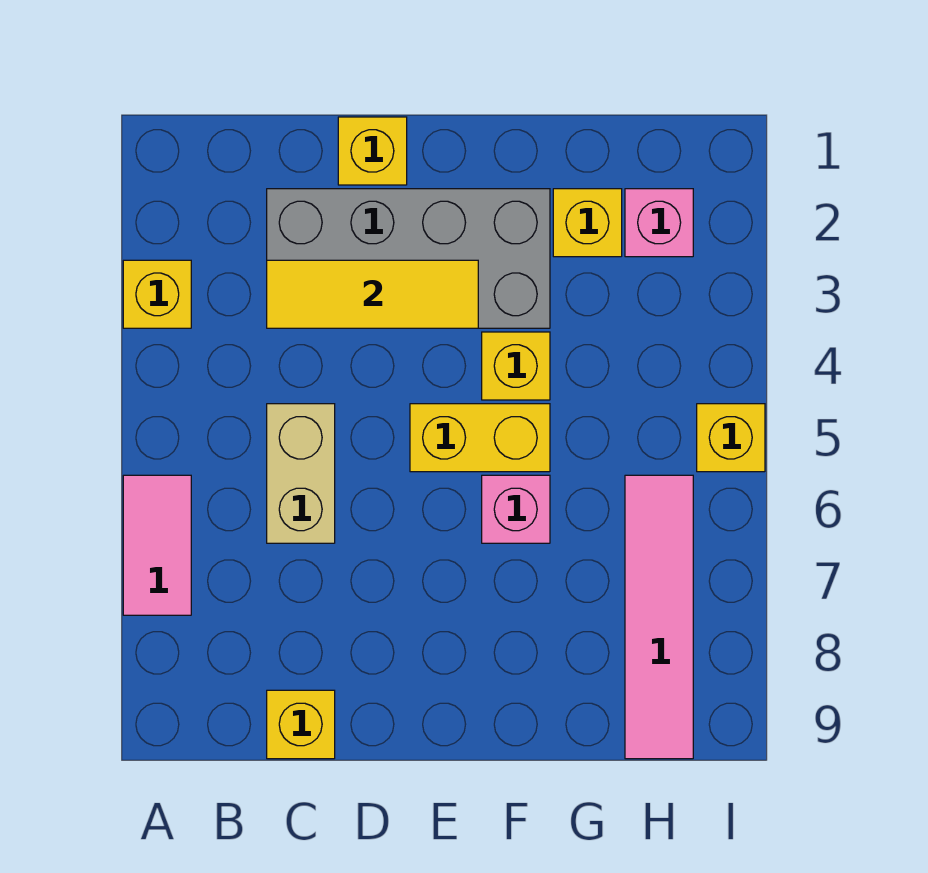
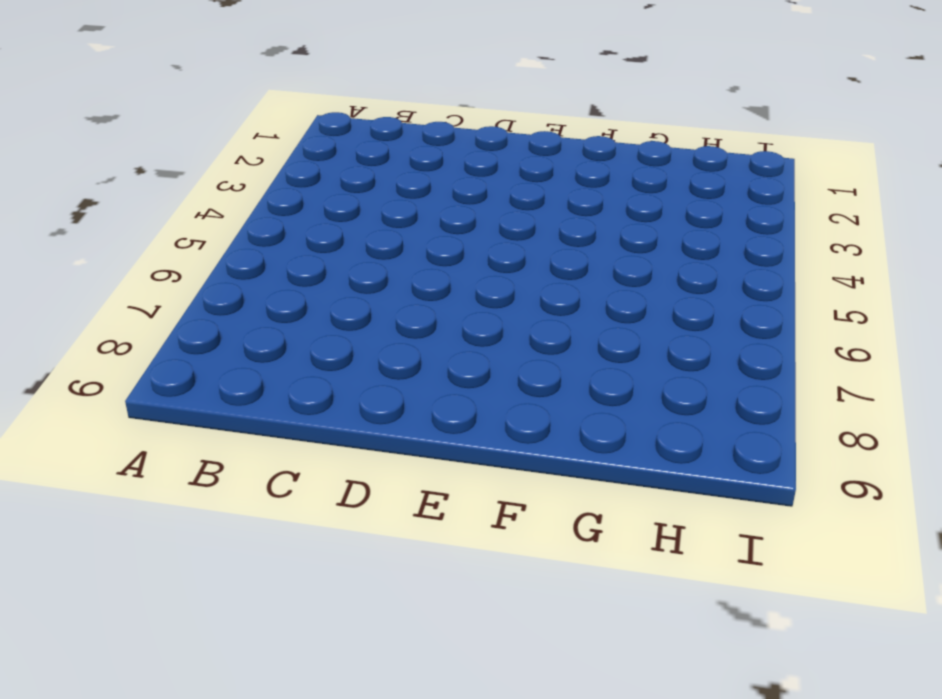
none -> yellow 1x1 brick [123,260,191,328]
none -> pink 1x2 tile [123,475,191,615]
none -> grey 2x4 brick [267,189,550,328]

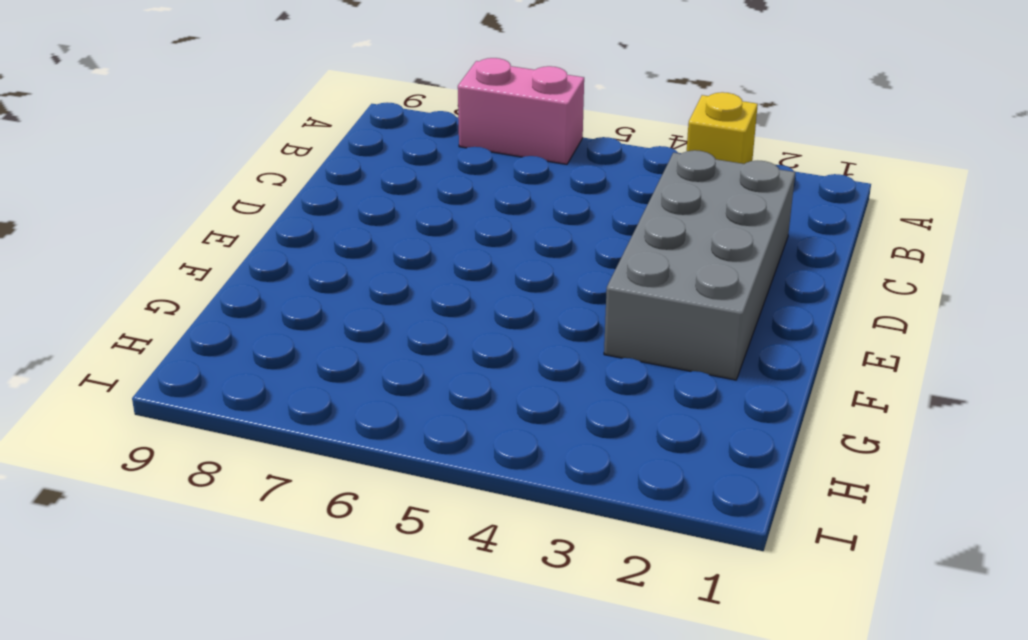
pink 1x2 brick [458,58,584,164] -> pink 1x2 tile [123,475,191,615]
none -> tan 1x2 brick [267,404,335,543]
none -> yellow 1x1 brick [267,690,335,759]
none -> yellow 1x1 brick [338,117,407,185]

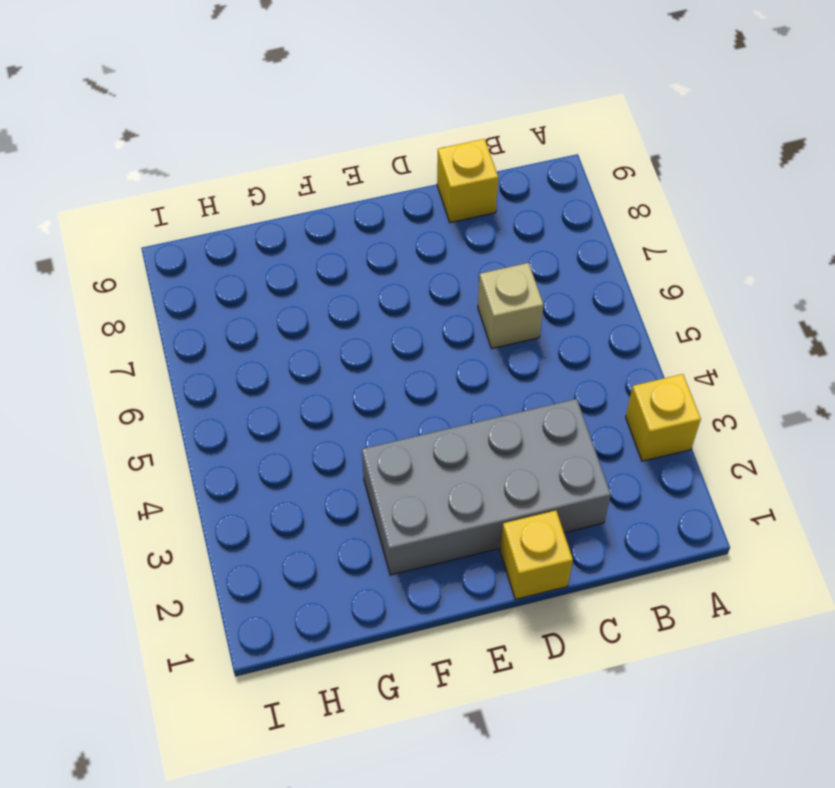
tan 1x1 brick [478,263,544,349] -> tan 1x2 brick [267,404,335,543]
none -> pink 1x2 tile [123,475,191,615]
none -> yellow 1x2 brick [410,404,550,472]
none -> yellow 1x1 brick [482,332,550,400]

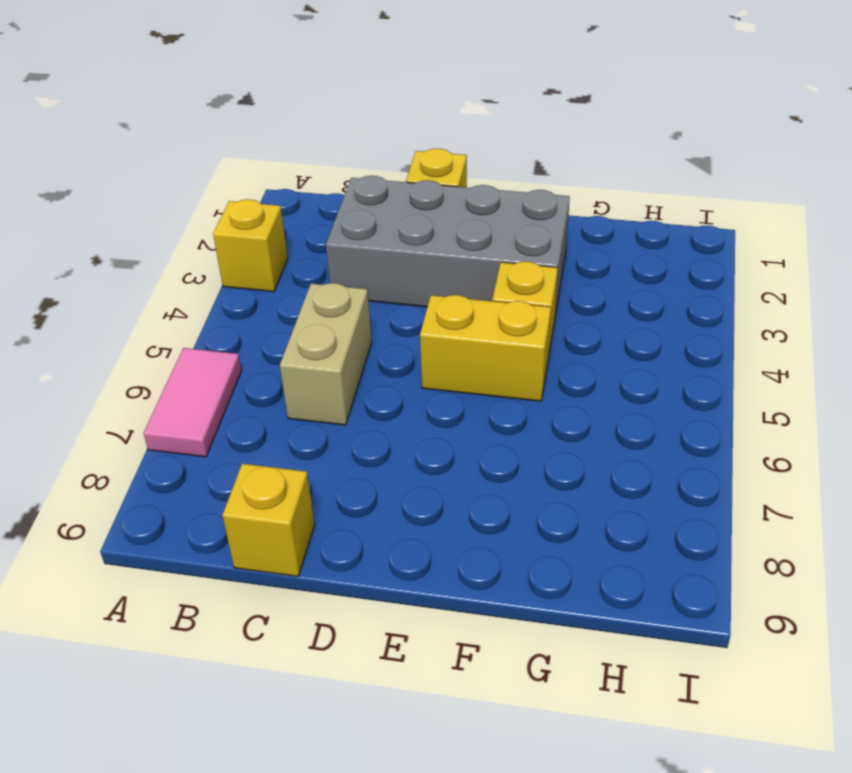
none -> pink 1x1 brick [482,475,550,543]
none -> yellow 1x1 brick [553,189,622,257]
none -> pink 1x1 brick [625,189,693,257]

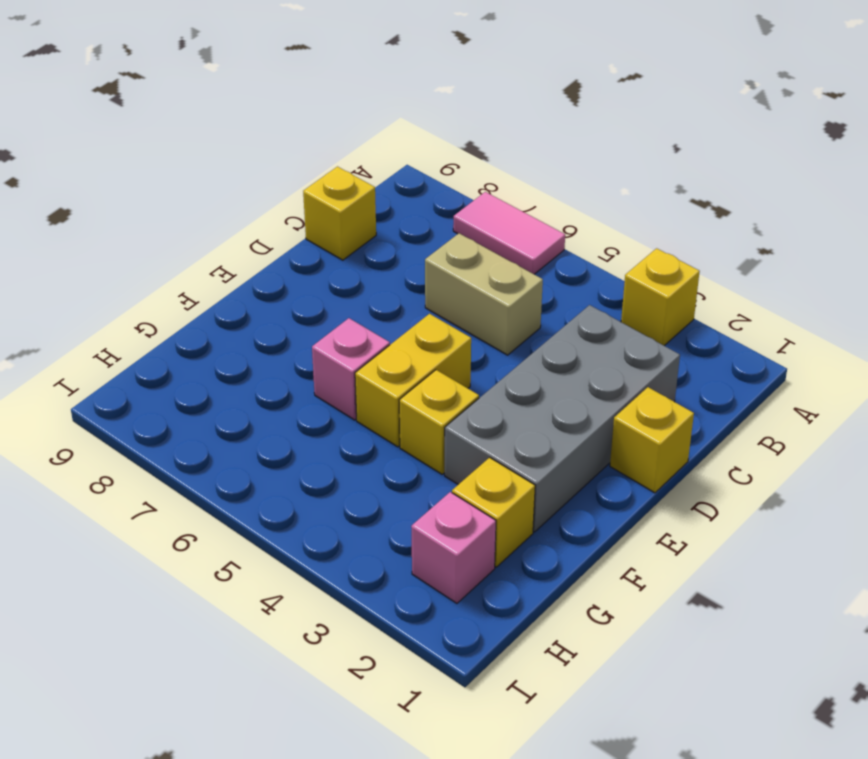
none -> pink 1x4 tile [625,475,693,759]
none -> yellow 1x1 brick [697,404,765,472]
none -> yellow 1x3 tile [267,260,478,328]

